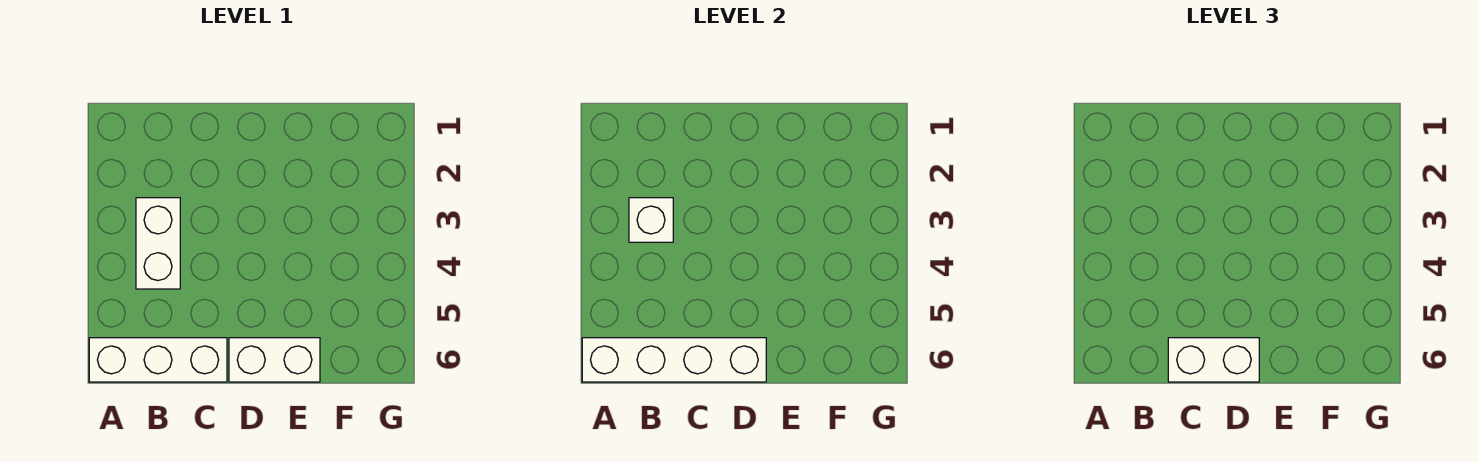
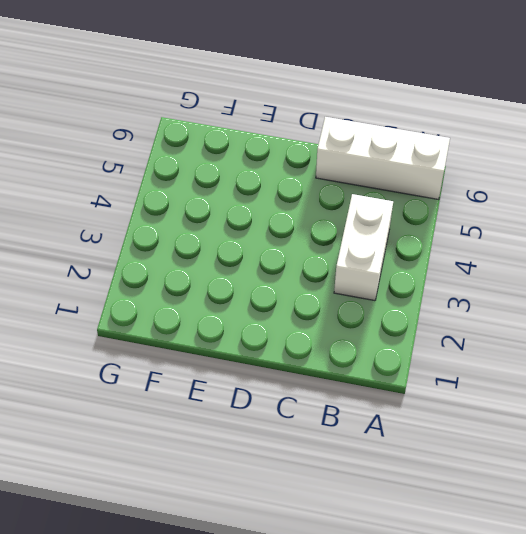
none -> white 1x2 brick [229,338,320,382]
none -> white 1x4 brick [582,338,766,382]

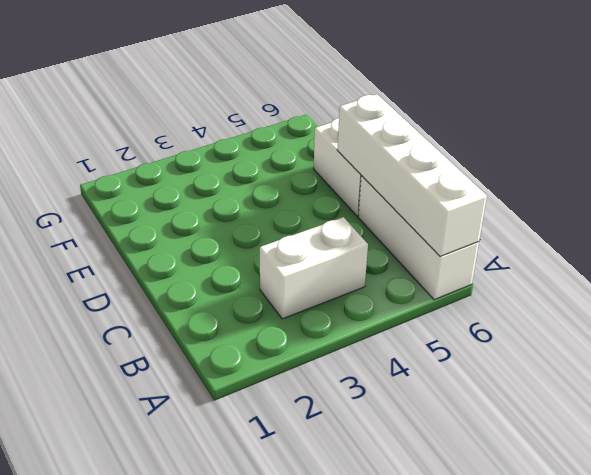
none -> white 1x1 brick [629,198,673,242]
none -> white 1x2 brick [1168,338,1259,382]

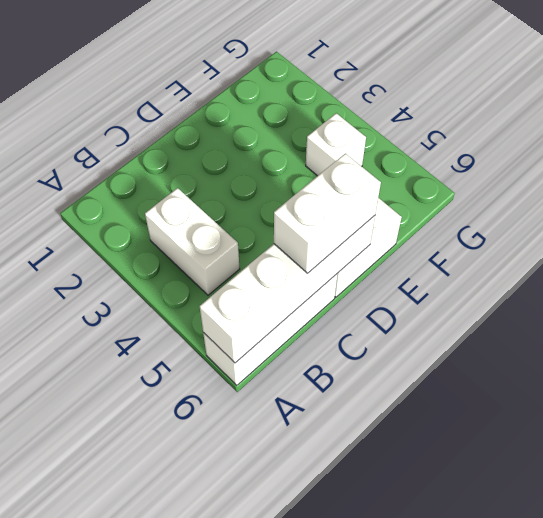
white 1x1 brick [306,113,366,176] -> white 1x1 brick moved to [629,198,673,242]

